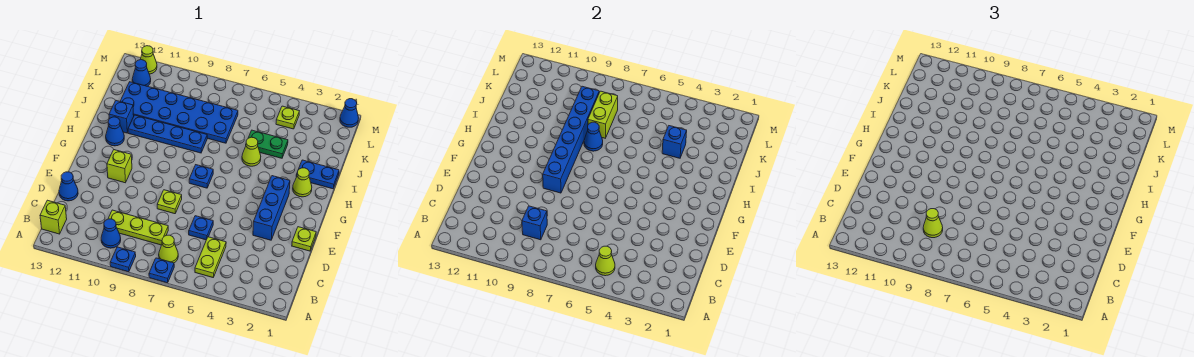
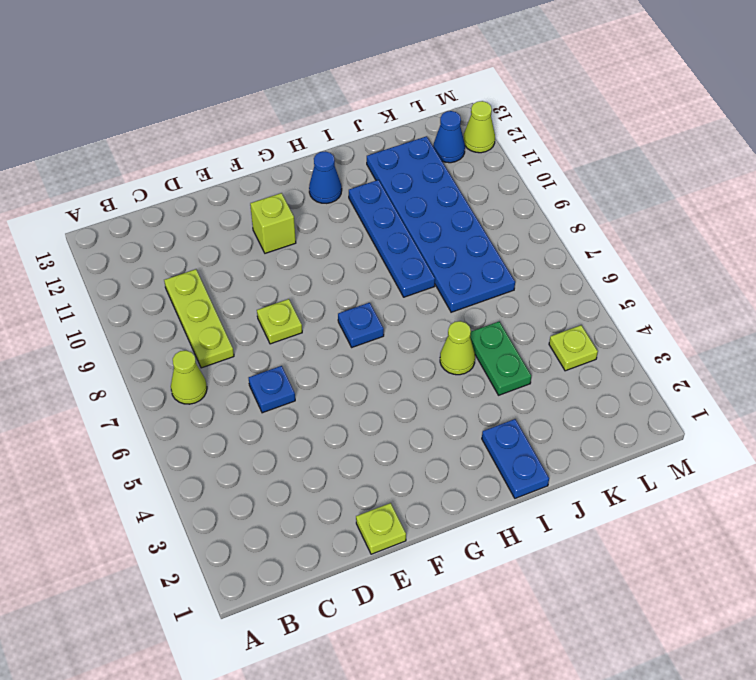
none -> blue 1x1 plate [149,258,174,283]
none -> blue 1x1 plate [110,247,136,272]
none -> lime 1x2 plate [195,237,226,277]
none -> blue 1x1 cone [101,219,121,248]

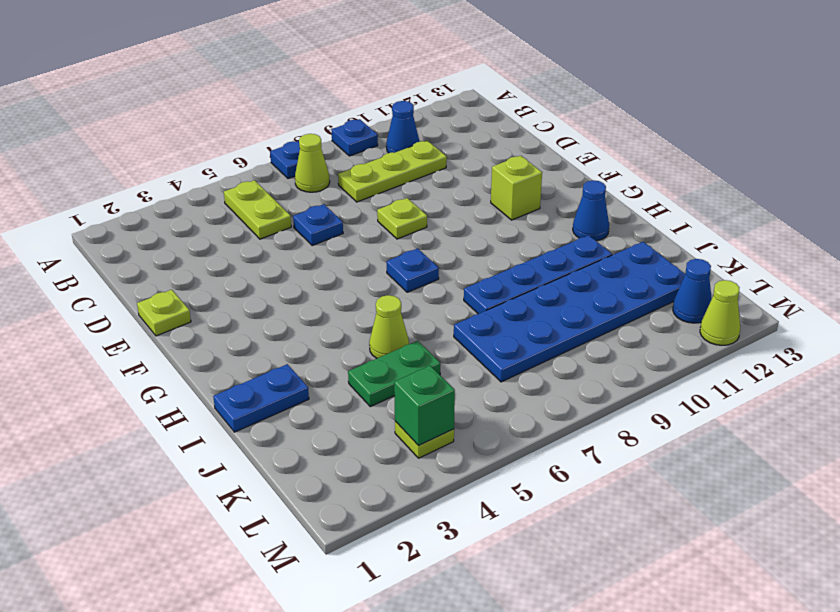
green 1x1 brick [394,366,455,446] -> none
none -> lime 1x1 brick [40,200,67,234]
none -> blue 1x1 cone [59,172,78,201]
none -> blue 1x3 brick [253,176,290,240]
none -> lime 1x1 cone [293,168,312,197]

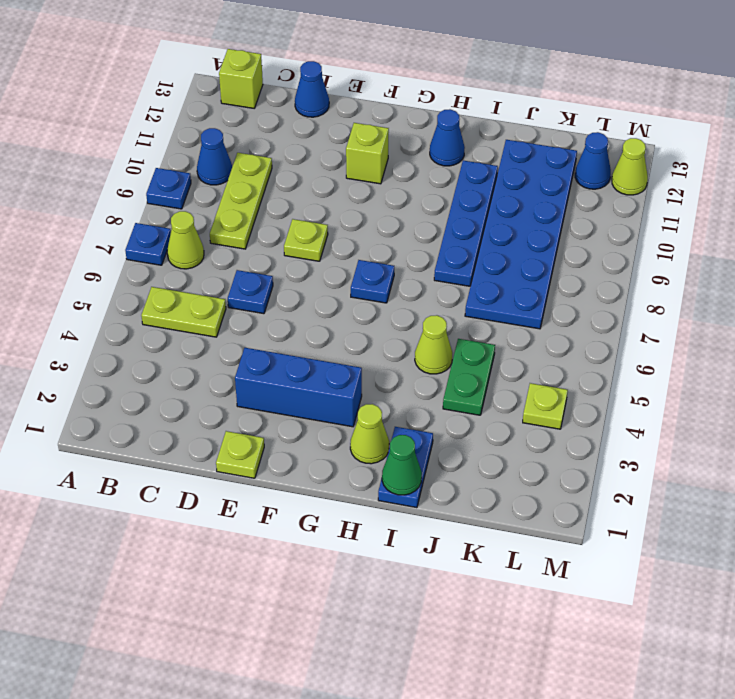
green 1x1 cone [382,435,422,495] -> none
none -> blue 1x1 brick [109,100,134,133]
none -> blue 1x1 cone [340,99,358,127]
none -> lime 1x1 cone [596,246,615,276]
none -> blue 1x1 brick [522,206,547,240]

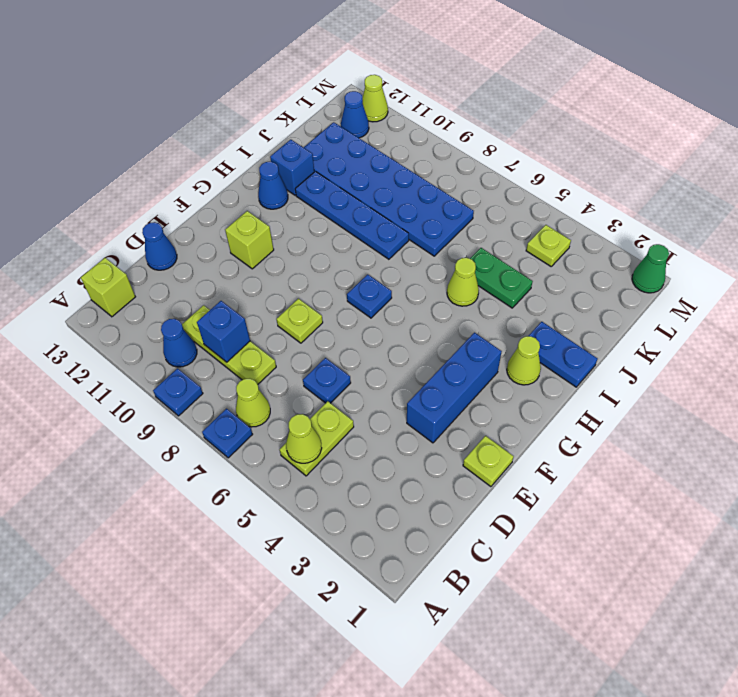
green 1x1 cone [632,244,669,293] -> blue 1x1 cone [340,99,358,127]
none -> blue 1x6 brick [543,86,599,193]
none -> blue 1x1 cone [584,122,603,151]
none -> blue 1x1 brick [662,126,687,158]
none -> lime 1x2 brick [588,91,618,138]

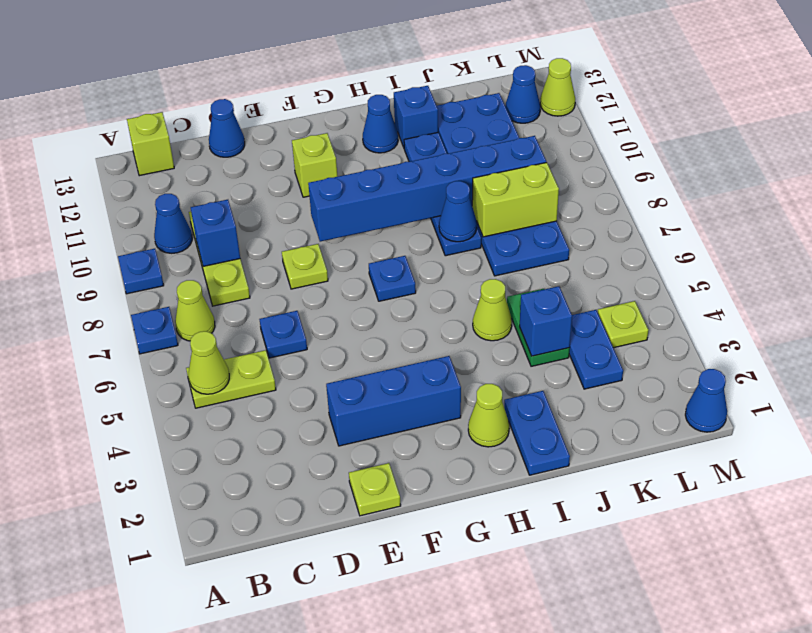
blue 1x2 plate [569,310,623,389] -> none
none -> lime 1x1 cone [923,209,943,238]

